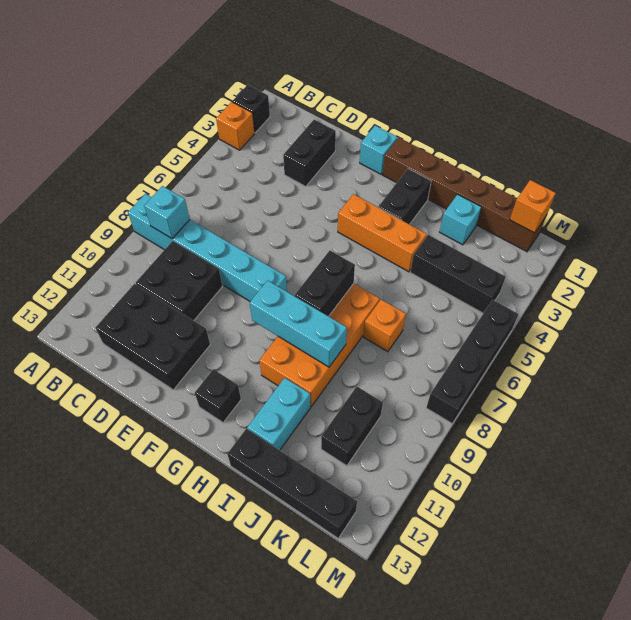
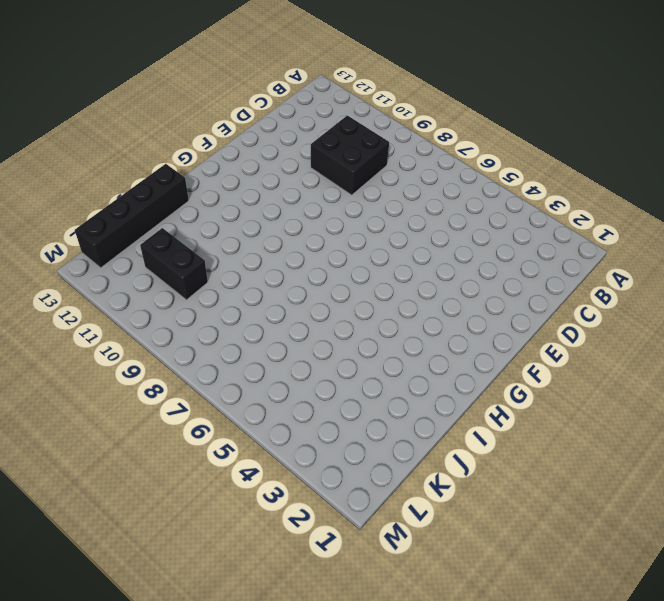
none -> black 1x1 brick [232,85,270,133]
none -> orange 1x1 brick [216,102,255,150]
none -> cyan 1x6 brick [128,194,287,301]

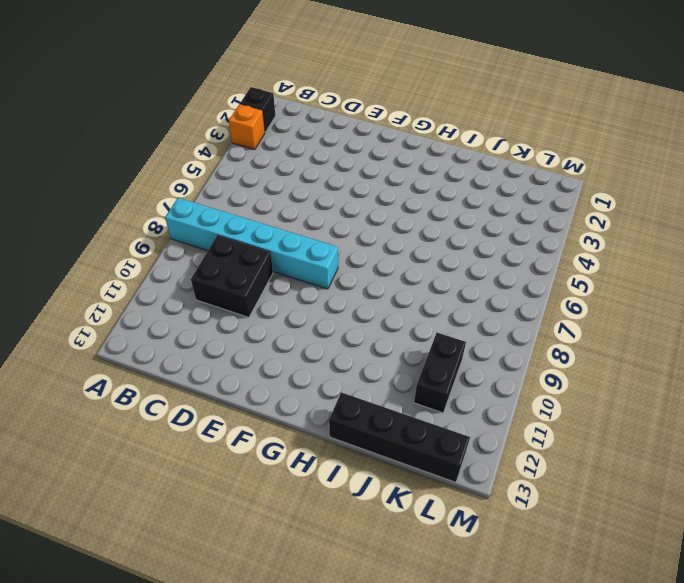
none -> black 2x3 brick [95,284,210,390]
none -> black 1x2 brick [283,120,336,186]
none -> cyan 1x1 brick [360,126,397,174]

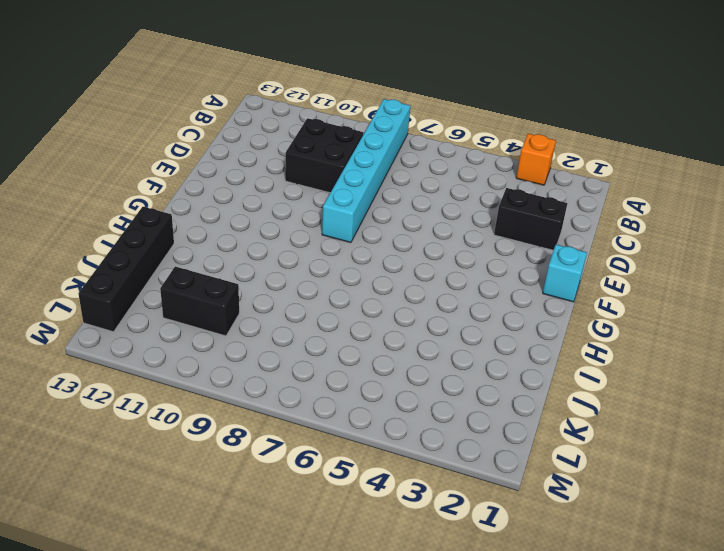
none -> black 1x1 brick [232,85,270,133]
none -> black 2x3 brick [95,284,210,390]
none -> brown 1x6 brick [383,138,547,252]

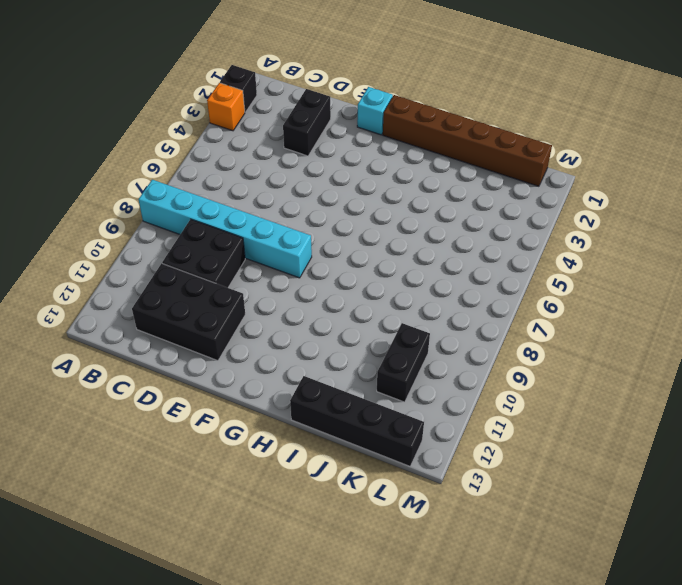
none -> orange 1x3 brick [338,194,427,272]
none -> black 1x1 brick [195,369,241,423]
none -> black 1x2 brick [378,169,431,224]

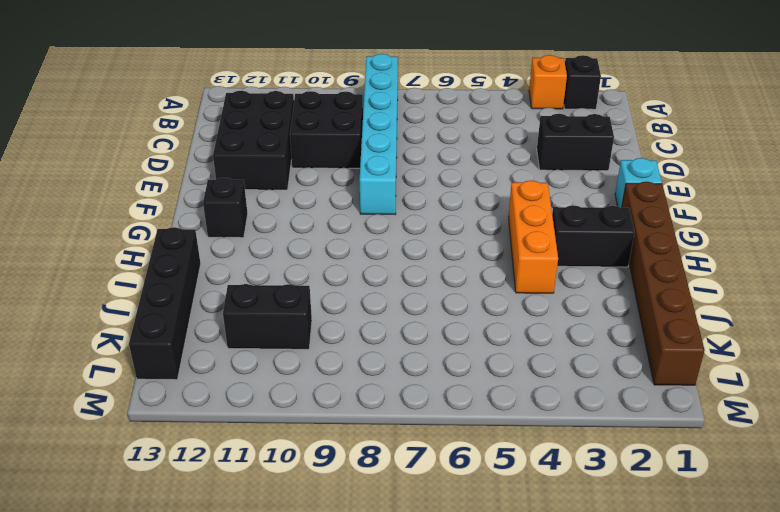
none -> orange 2x4 brick [259,284,379,406]
none -> cyan 1x2 brick [247,378,310,450]
none -> cyan 1x1 brick [440,194,481,245]

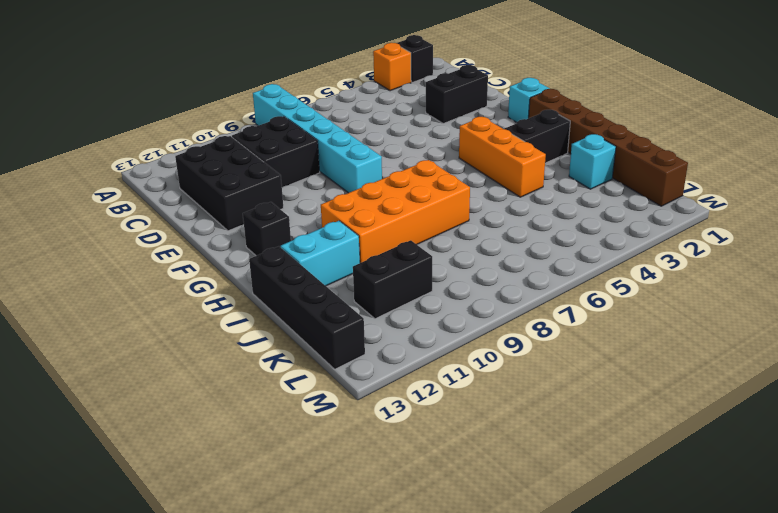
none -> black 1x3 brick [410,235,505,313]
none -> orange 1x1 brick [364,300,406,352]
none -> black 1x4 brick [426,300,518,423]

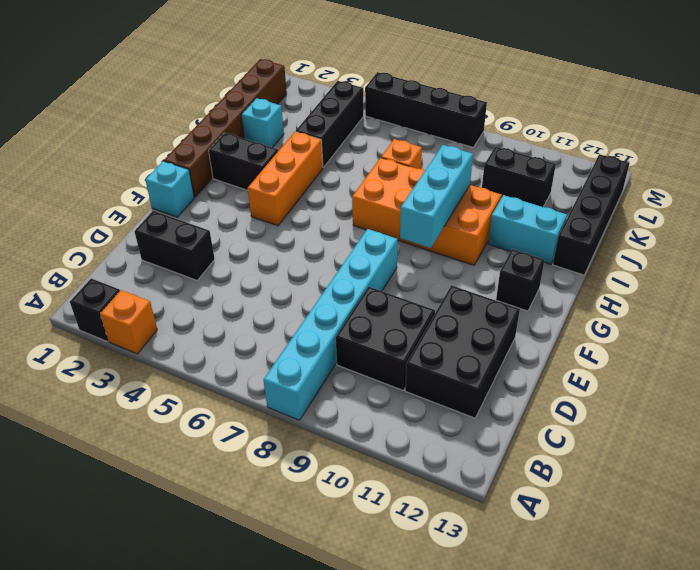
none -> cyan 1x1 brick [144,186,190,239]
none -> black 1x2 brick [295,251,355,316]
none -> orange 1x1 brick [510,180,556,233]

